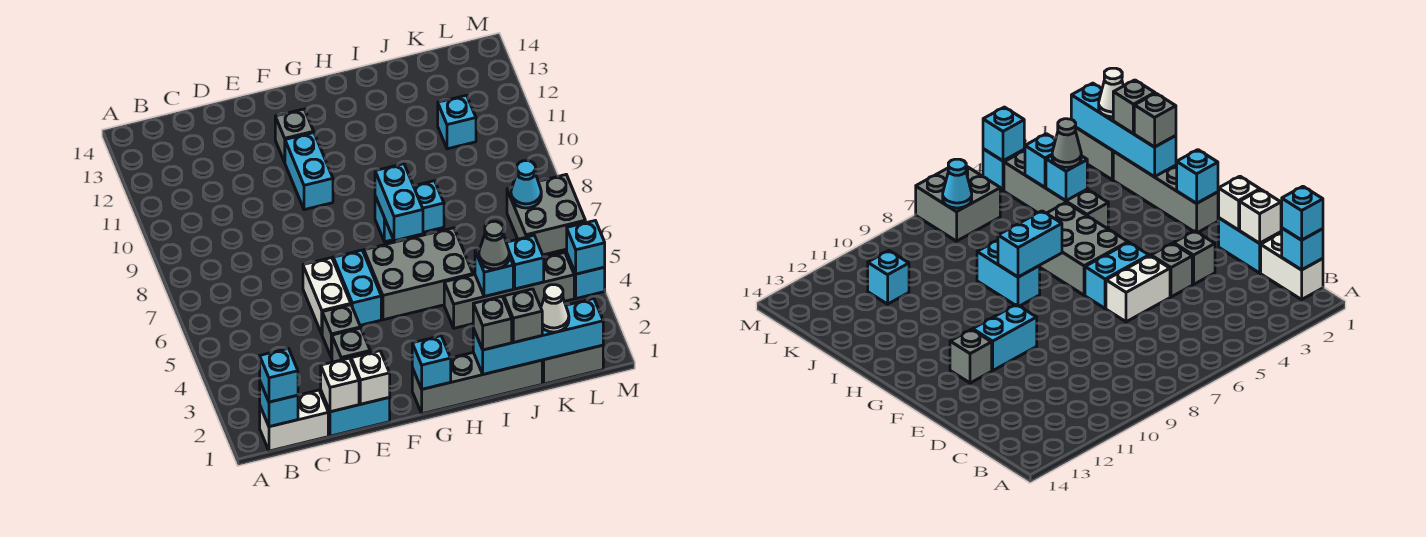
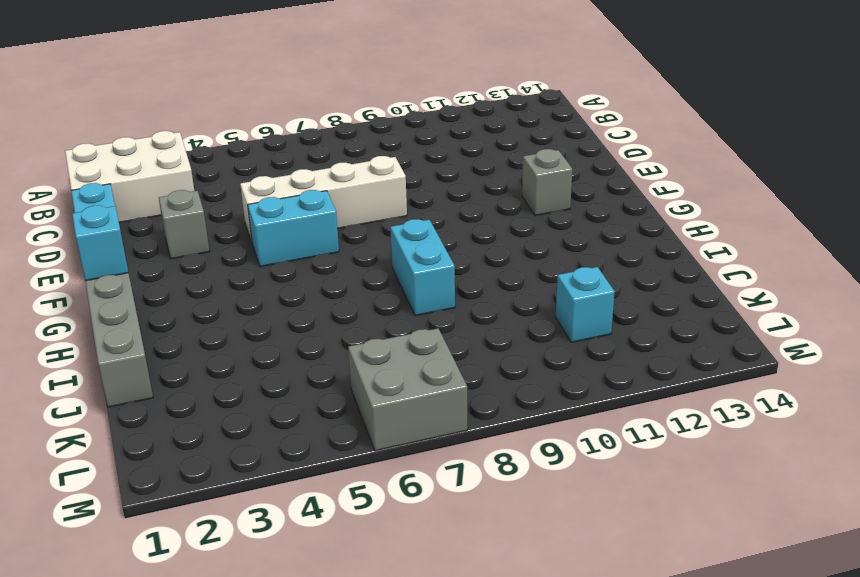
white 2x3 brick [65,131,194,223] -> white 1x2 brick [260,390,328,451]
white 1x4 brick [240,156,407,242] -> white 1x2 brick [303,258,351,334]
none -> grey 1x1 brick [322,305,361,358]
none -> cyan 1x2 brick [285,133,333,210]
none -> grey 2x3 brick [364,228,473,320]
none -> grey 1x4 brick [444,253,574,328]

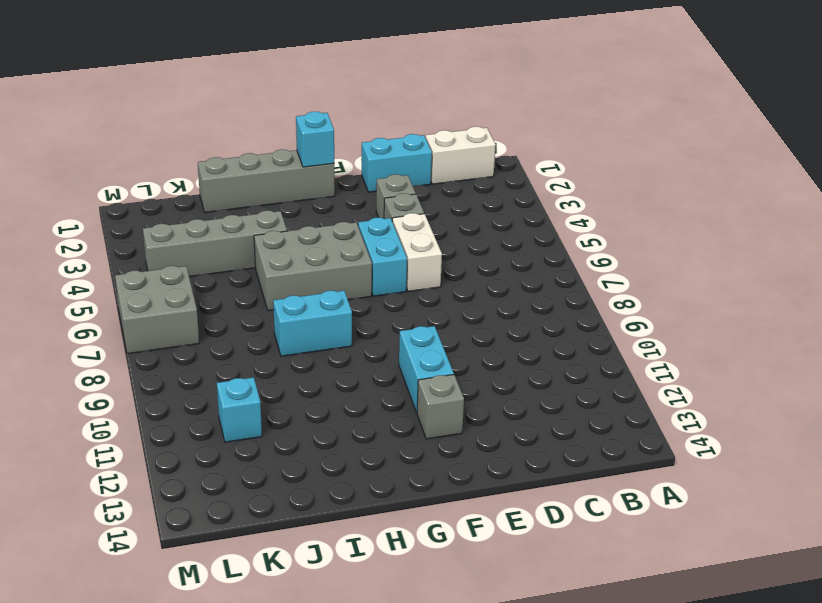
none -> grey 1x2 brick [542,345,603,384]
none -> cyan 1x1 brick [567,254,605,299]
none -> cyan 1x1 brick [260,382,298,427]
none -> white 1x1 brick [321,358,359,412]

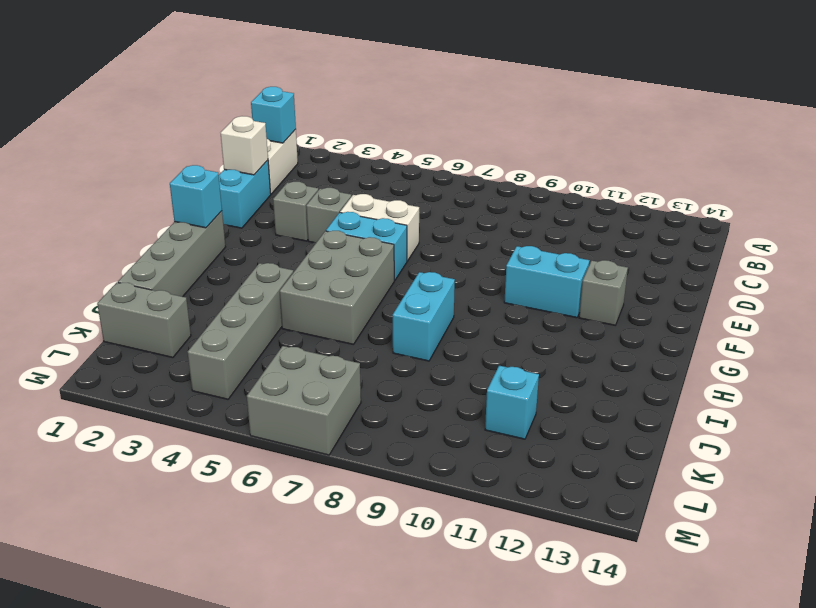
grey 1x2 brick [97,283,191,358] -> grey 1x2 brick turned to [542,345,603,384]
none -> cyan 1x1 brick [567,254,605,299]
none -> white 1x1 brick [351,351,390,404]
none -> cyan 1x2 brick [375,164,423,241]
none -> cyan 1x4 brick [473,299,603,374]

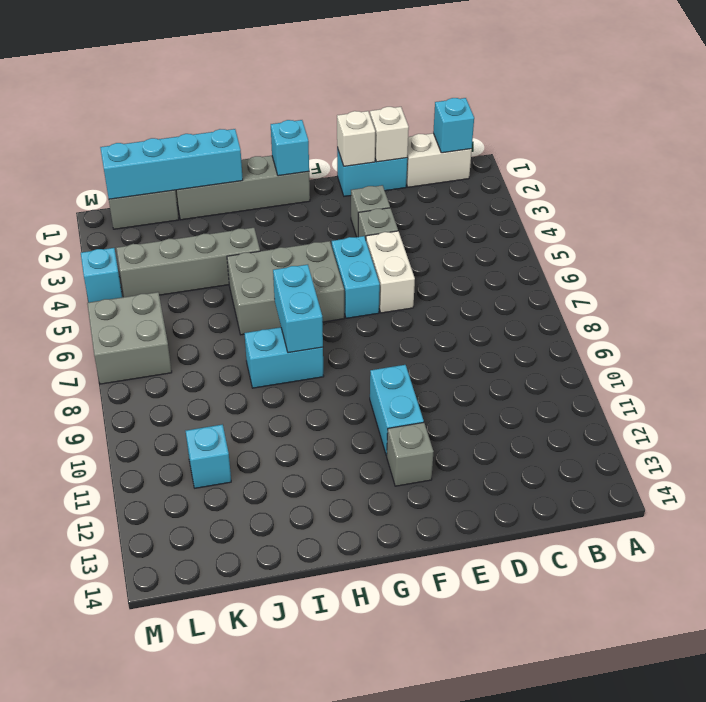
none -> cyan 1x1 brick [475,249,513,297]
none -> cyan 1x1 brick [506,236,544,289]
none -> cyan 1x1 cone [511,161,541,208]
none -> cyan 1x1 brick [567,221,605,274]

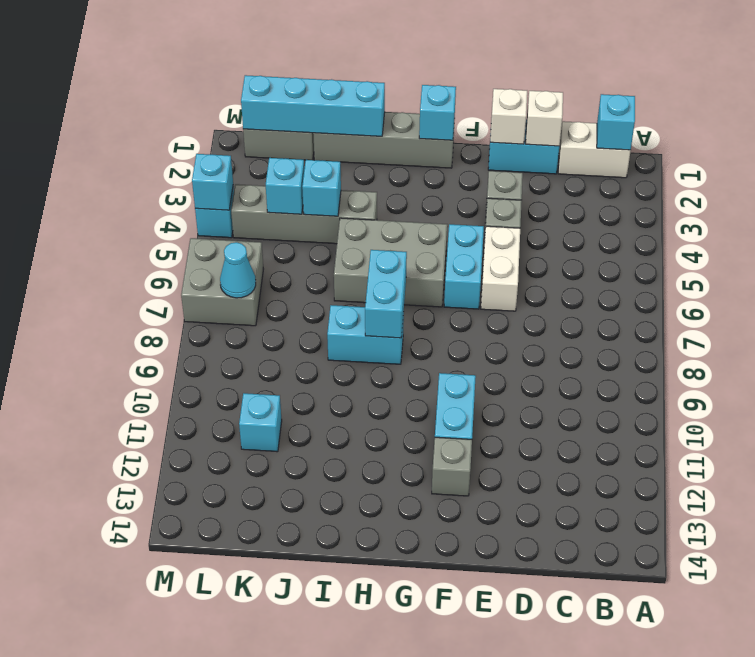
none -> cyan 1x1 brick [260,349,298,402]
none -> grey 1x1 brick [473,297,512,350]
none -> grey 1x1 brick [504,289,542,342]
none -> grey 1x1 cone [479,221,509,269]

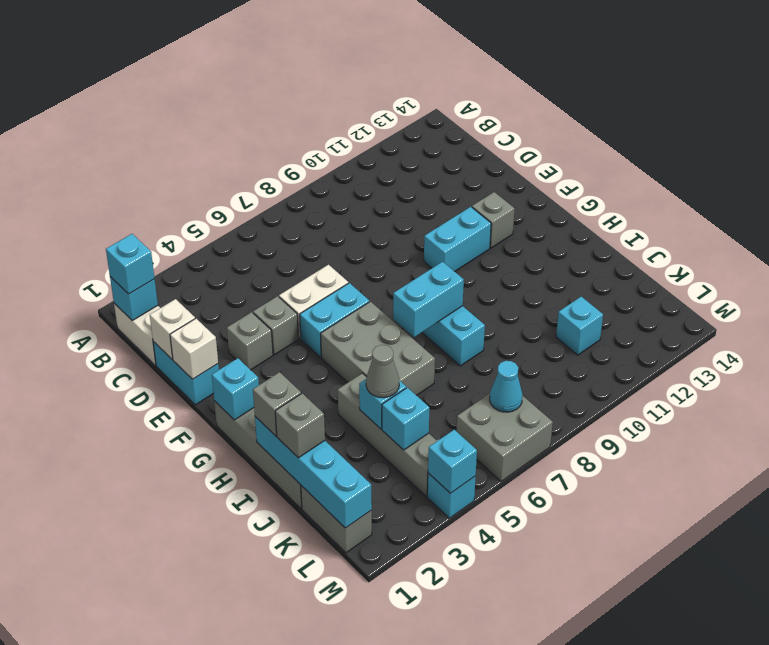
none -> white 1x1 cone [541,285,569,332]

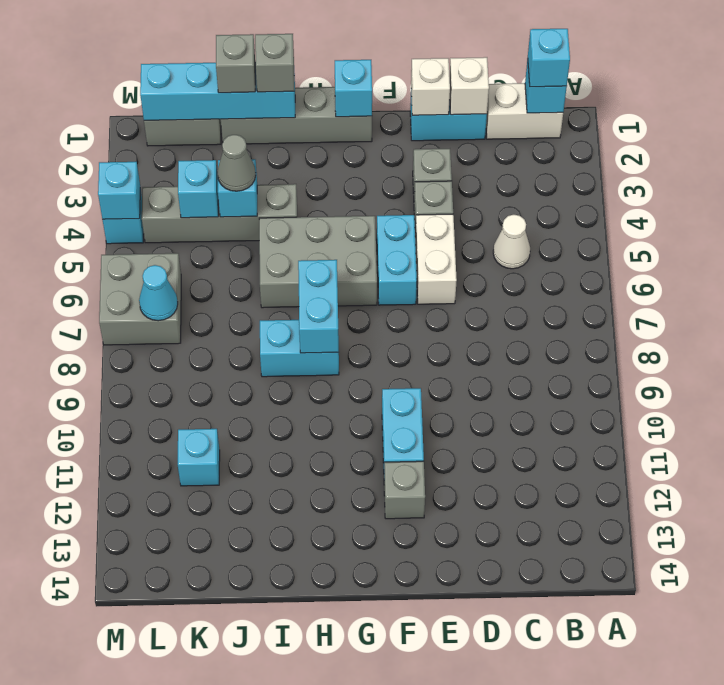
white 1x1 cone [493,215,530,269] -> white 1x1 cone moved to [541,285,569,332]

